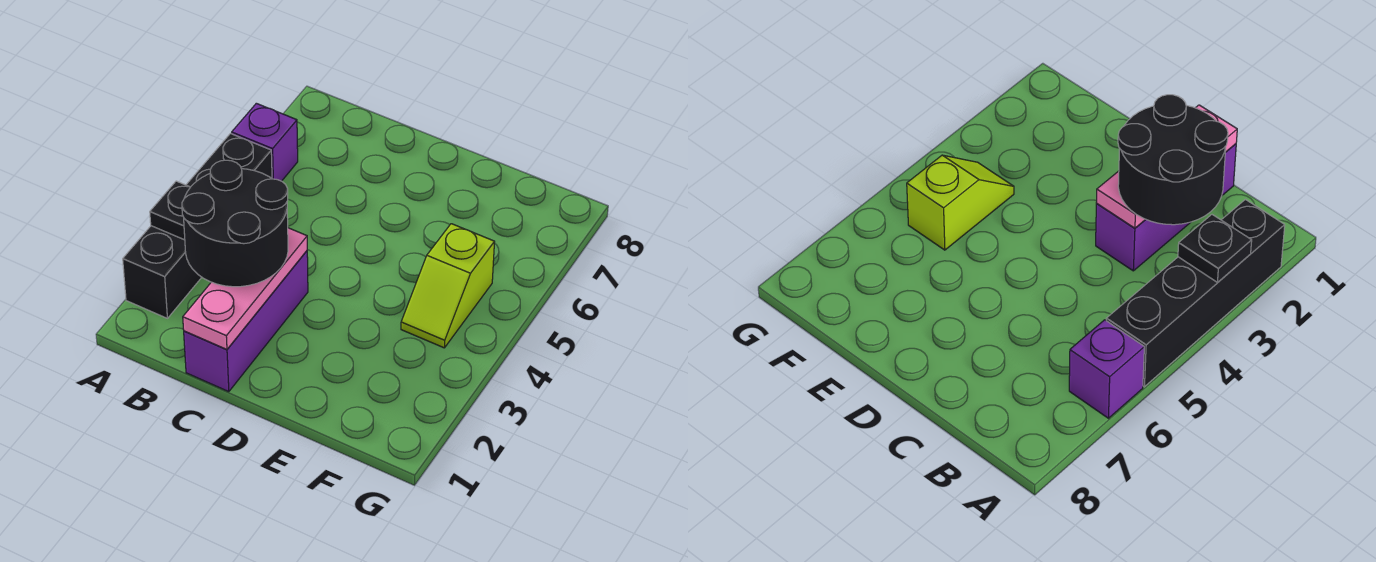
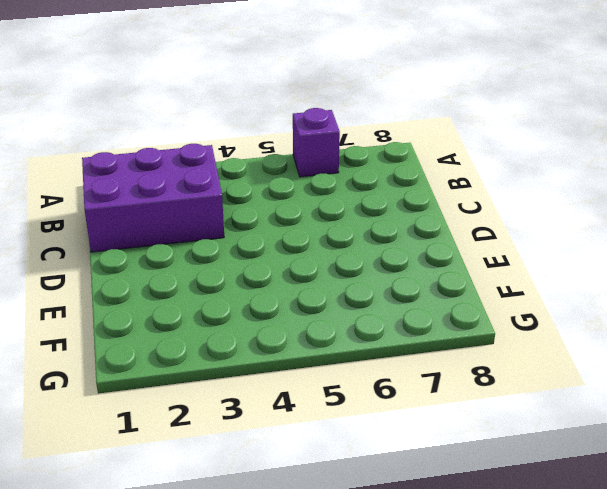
purple 2x3 brick [82,144,224,252] -> purple 1x3 brick [184,251,308,392]
none -> black 1x4 brick [123,134,272,318]
none -> lime 1x2 slope [401,224,494,348]

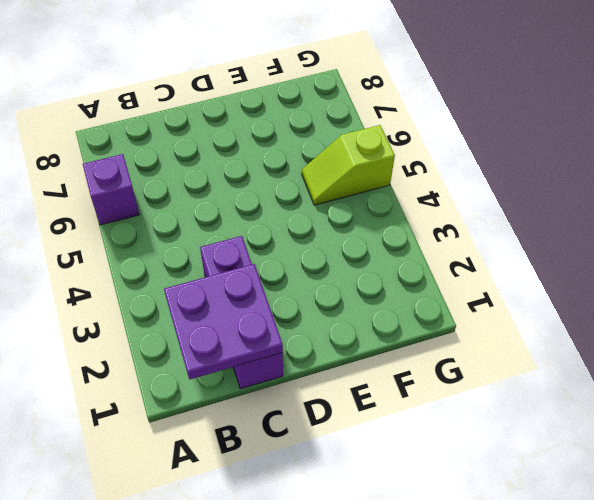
purple 2x2 plate [164,264,283,380] -> pink 1x3 plate [183,228,307,349]
lime 1x2 slope [302,125,395,205] -> lime 1x2 slope turned to [401,224,494,348]
none -> black 1x4 brick [123,134,272,318]
none -> black 1x1 plate [150,181,190,240]

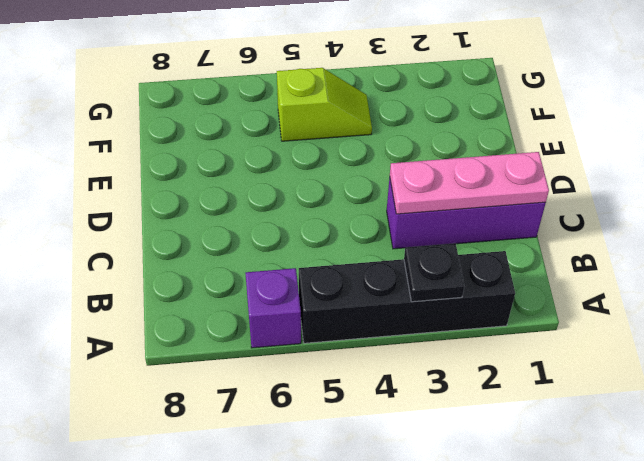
none -> black 2x2 round brick [182,160,288,287]

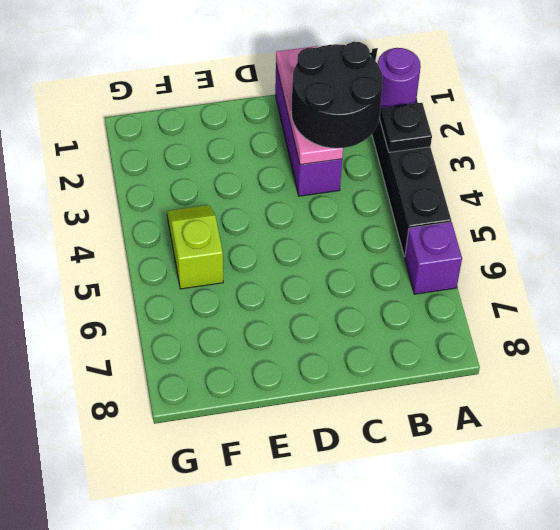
purple 1x1 round brick [378,48,421,109] -> none

